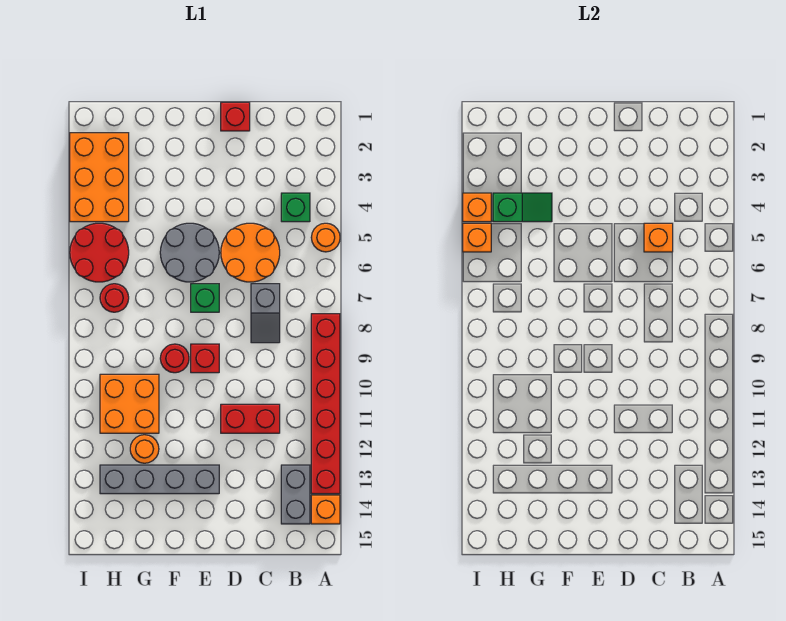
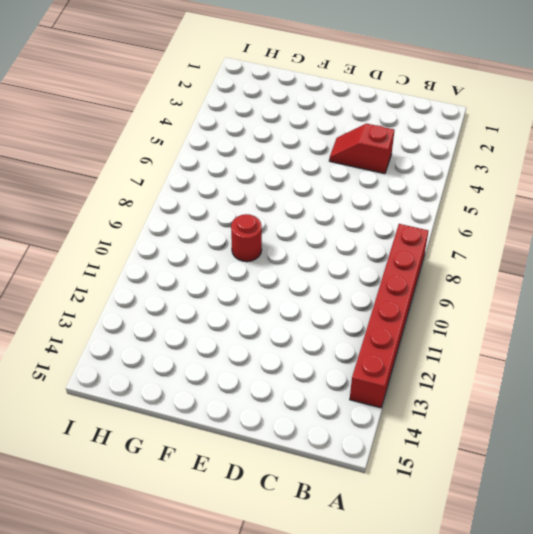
red 1x2 slope [329,123,395,174] -> none
none -> orange 1x1 round brick [311,223,340,252]
none -> orange 1x1 brick [311,495,340,524]
none -> green 1x1 brick [281,193,310,222]

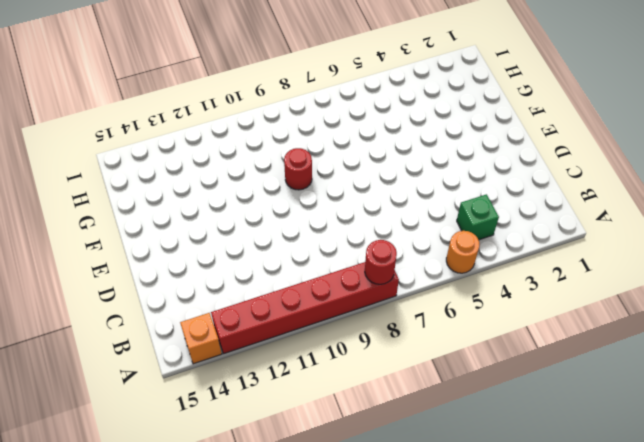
red 1x1 round brick [365,240,397,284] -> red 1x1 round brick moved to [100,284,129,312]
none -> grey 1x2 brick [281,465,310,524]
none -> orange 2x2 round brick [221,223,280,282]
none -> grey 1x2 slope [251,284,280,343]

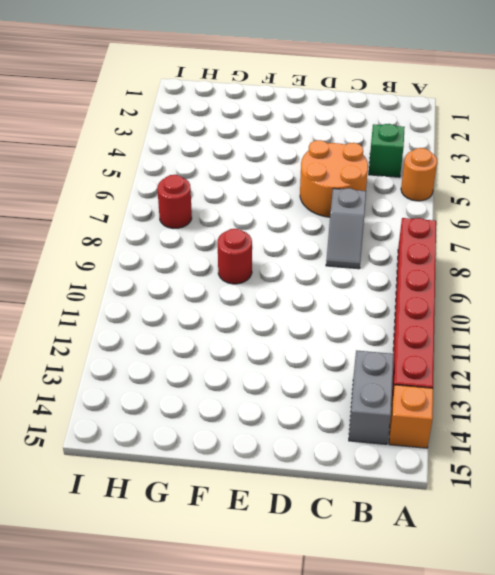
none -> red 1x2 brick [221,404,280,433]
none -> red 1x1 brick [221,102,250,131]
none -> grey 2x2 round brick [160,223,219,282]

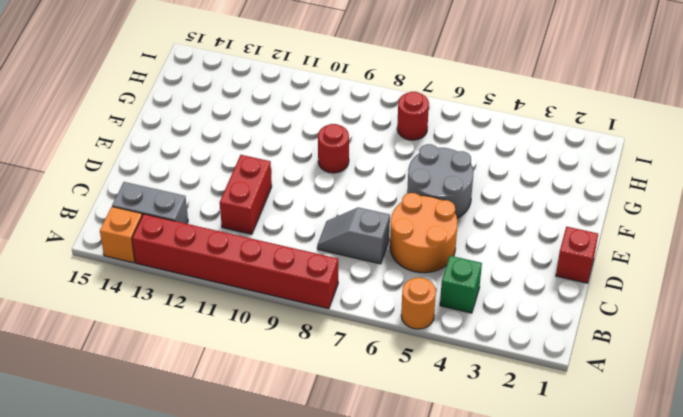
none -> green 1x1 brick [191,284,219,312]
none -> red 1x1 brick [191,344,219,373]
none -> grey 1x4 brick [100,465,219,494]

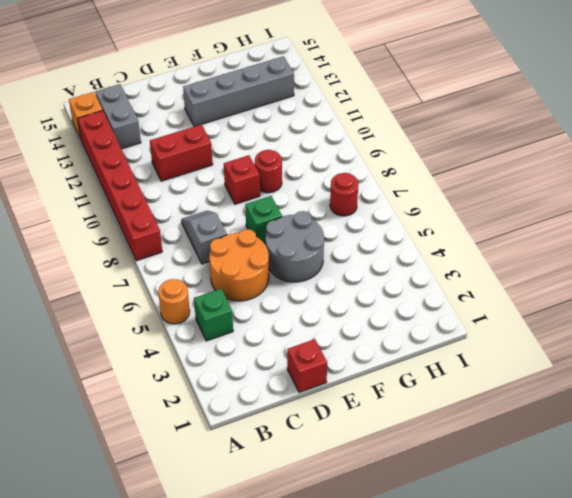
none -> orange 2x2 brick [100,374,159,433]
none -> orange 1x1 round brick [130,435,159,463]
none -> orange 2x3 brick [70,133,129,222]

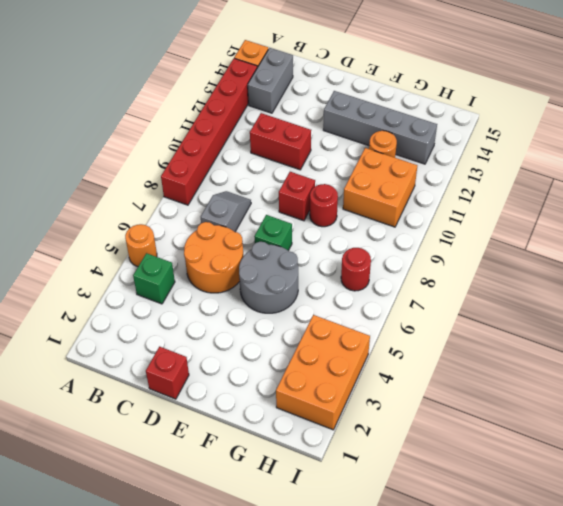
none -> red 2x2 round brick [70,223,129,282]
none -> orange 1x1 brick [644,223,673,252]
none -> green 1x2 slope [493,193,552,222]

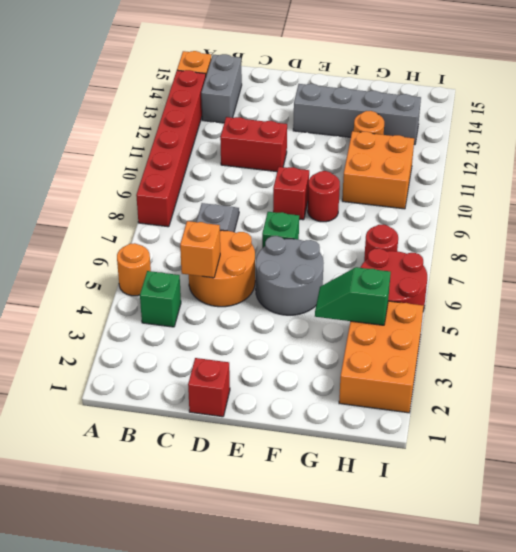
none -> orange 1x1 brick [463,193,491,222]
none -> orange 1x1 brick [463,223,491,252]

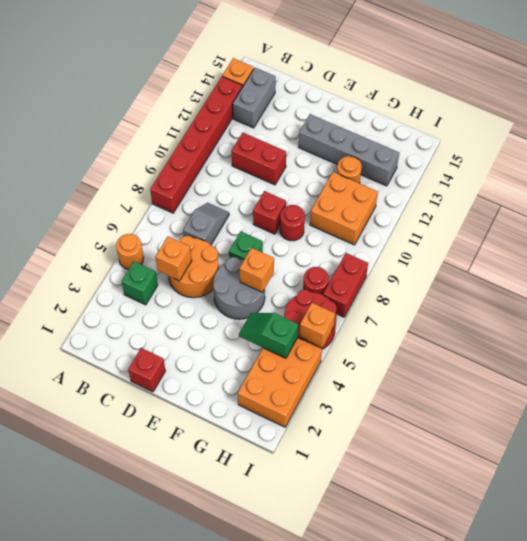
orange 1x1 brick [240,248,274,292] -> orange 1x1 brick moved to [463,193,491,222]
red 1x2 brick [323,253,368,317] -> none

